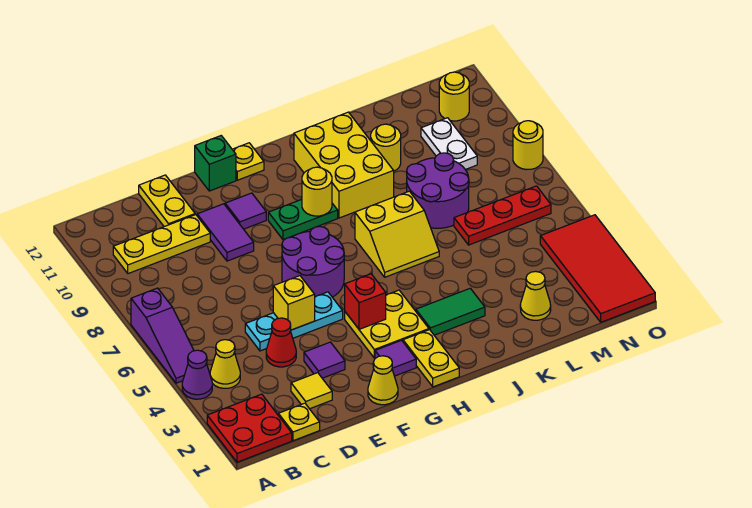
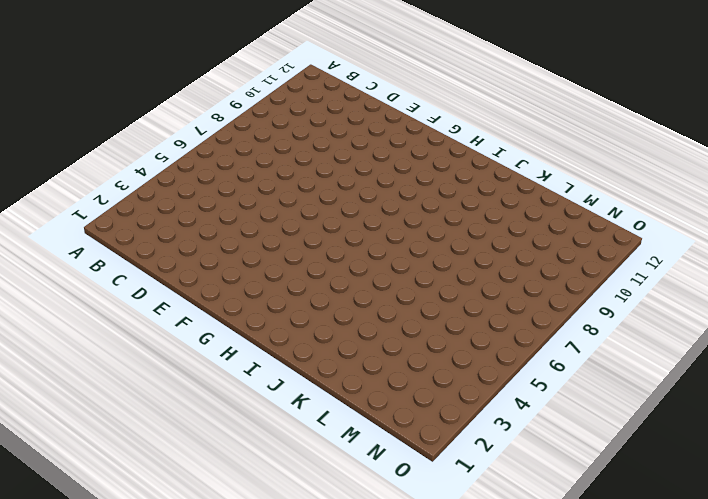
none -> red 2x2 plate [207,394,292,462]
none -> purple 1x1 cone [182,350,212,399]
none -> purple 1x3 slope [131,288,194,383]
none -> yellow 1x1 cone [210,340,240,388]

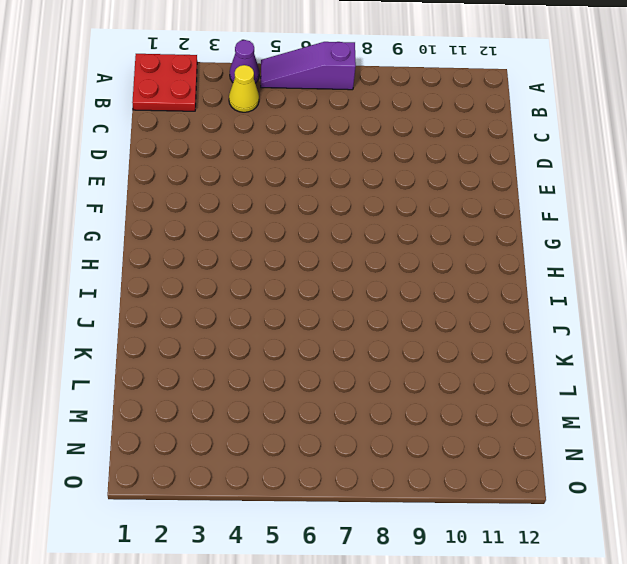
none -> yellow 1x3 plate [113,214,210,274]
none -> yellow 1x1 plate [278,403,320,441]
none -> yellow 1x1 tile [291,373,332,409]
none -> red 1x1 cone [266,318,296,367]

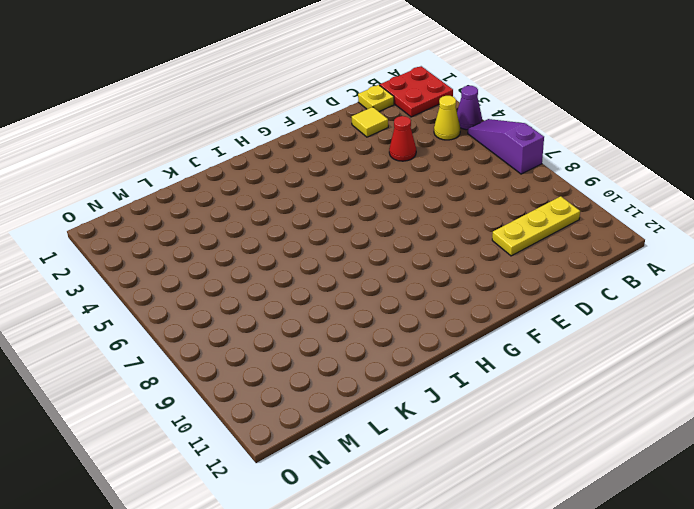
none -> cyan 1x3 plate [245,292,343,351]
none -> yellow 1x2 plate [139,175,195,227]
none -> purple 1x1 tile [304,342,345,378]
none -> purple 1x2 tile [197,204,254,261]

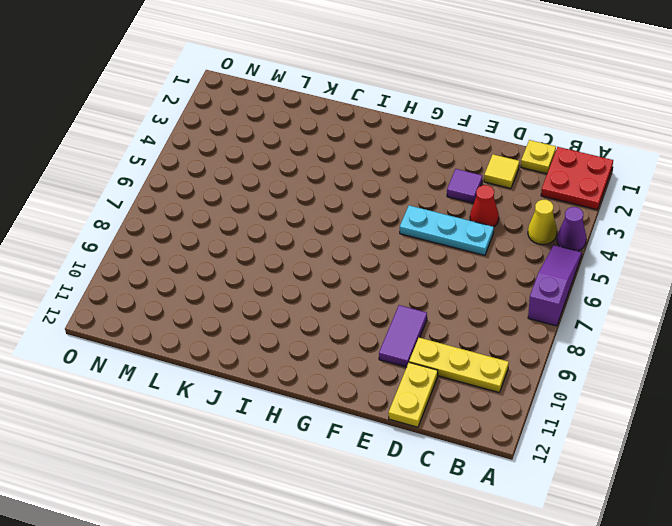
none -> yellow 1x1 cone [368,356,398,405]
none -> purple 2x2 round brick [282,226,344,297]
none -> purple 1x1 tile [225,193,266,229]
none -> green 1x1 brick [195,136,236,191]

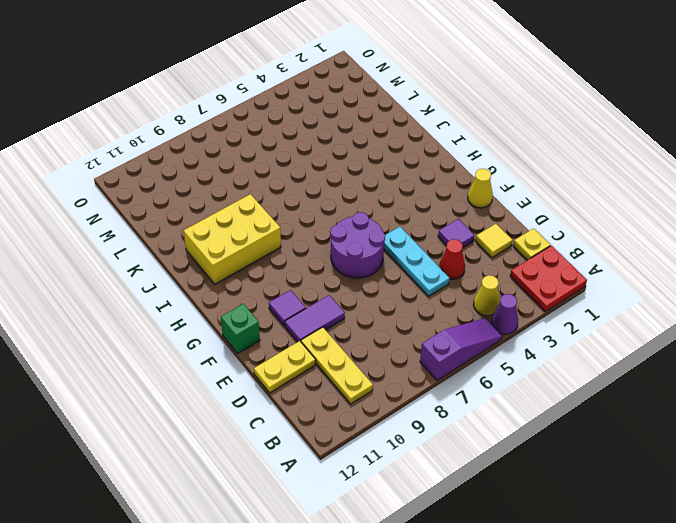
none -> purple 1x1 tile [375,340,416,376]
none -> yellow 2x2 plate [345,290,429,358]
none -> green 1x2 plate [268,199,338,240]
none -> yellow 1x1 plate [232,143,264,180]

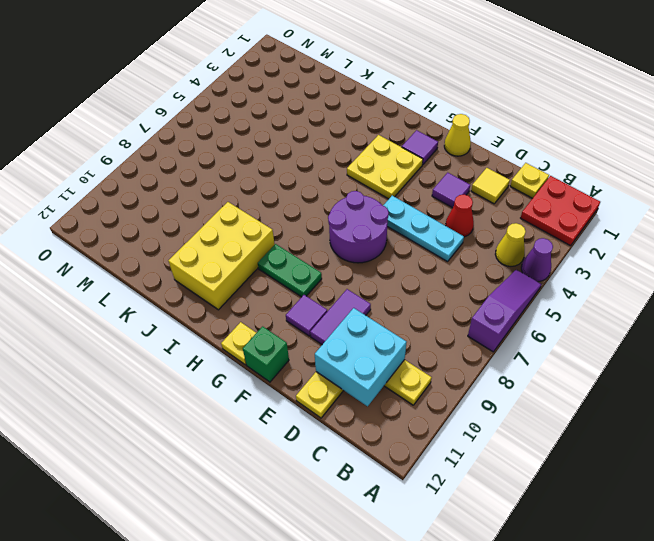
cyan 2x2 brick [315,308,407,406] -> none
none -> yellow 1x2 plate [403,330,459,387]
none -> green 1x2 tile [416,288,485,335]
none -> yellow 2x2 slope [355,191,439,277]
none -> purple 2x2 round brick [407,153,469,228]

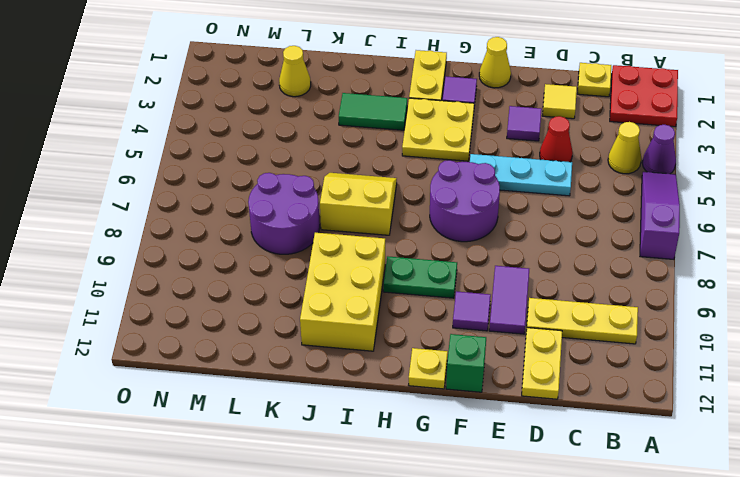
none -> yellow 1x1 round brick [371,124,401,171]
none -> red 1x3 plate [454,186,551,245]
none -> white 1x2 plate [421,118,477,170]
none -> red 2x4 tile [540,215,655,322]

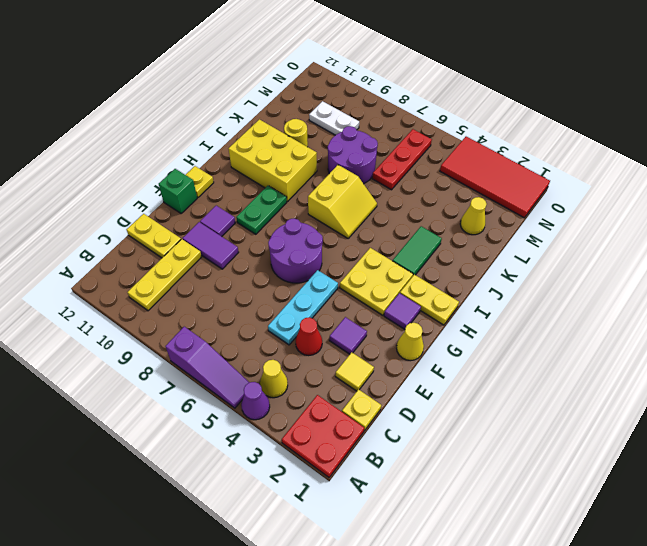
none -> yellow 1x1 round brick [439,72,469,121]
none -> yellow 1x1 round brick [513,121,543,170]
none -> yellow 1x1 brick [273,276,315,330]
none -> red 1x1 brick [345,274,386,329]

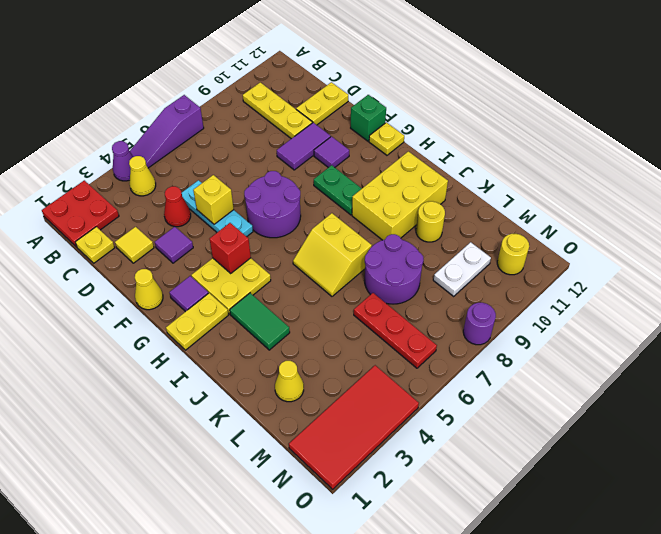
purple 1x1 round brick [463,303,496,345] -> yellow 1x1 round brick [513,121,543,170]
none -> yellow 1x1 round brick [302,167,332,216]

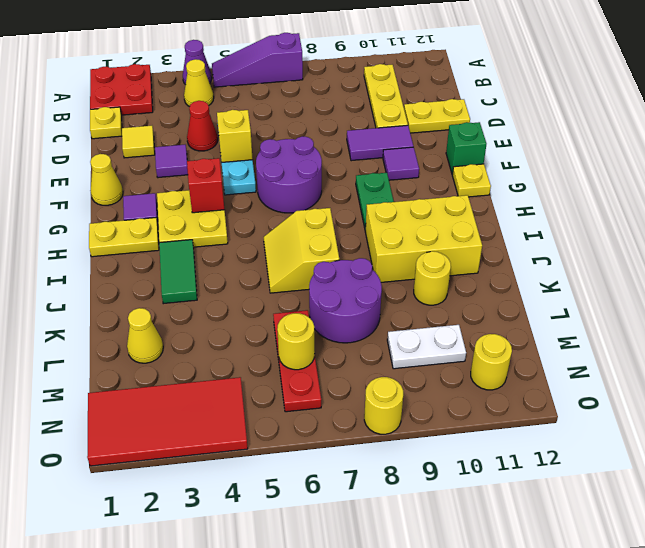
yellow 1x1 round brick [277,313,315,370] -> yellow 1x1 round brick moved to [302,167,332,216]

